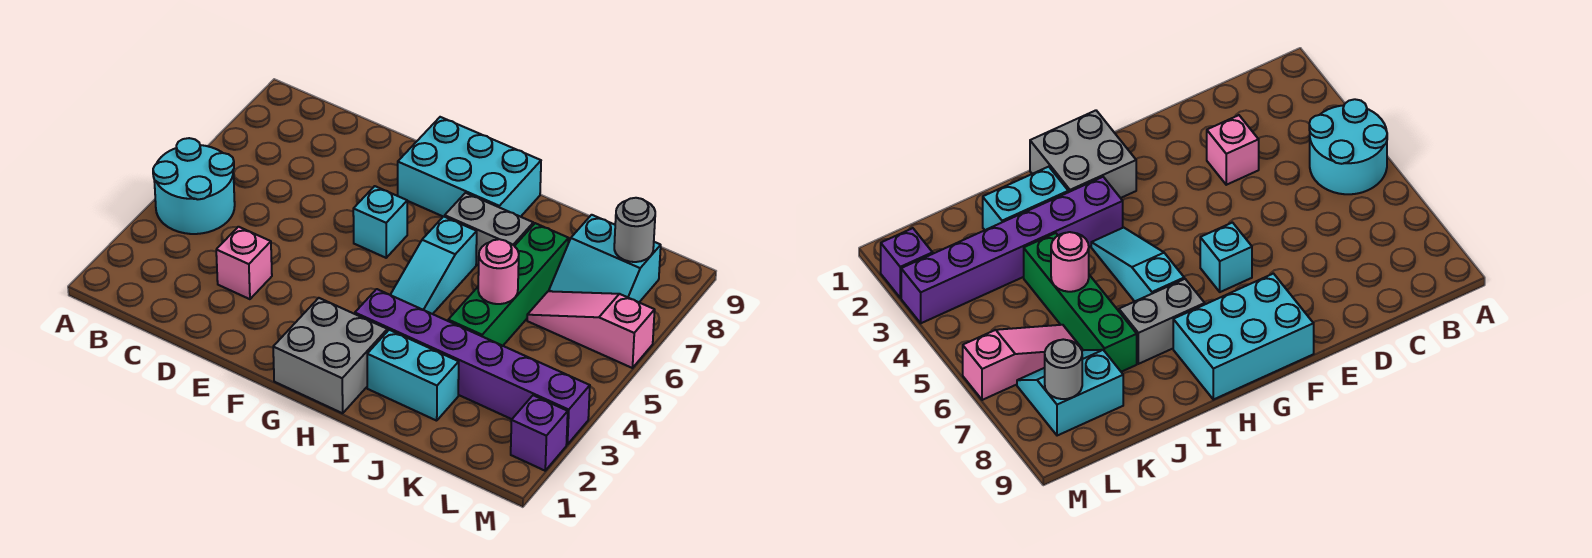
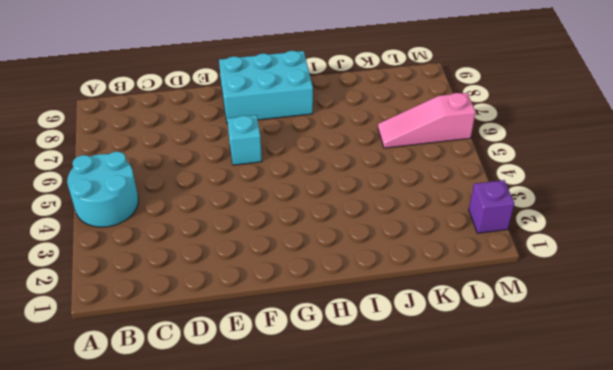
none -> pink 1x1 brick [216,227,272,299]
none -> grey 2x2 brick [273,298,387,413]
none -> purple 1x6 brick [355,289,590,444]

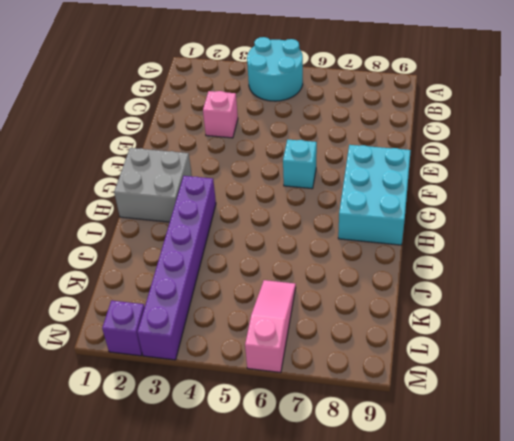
none -> cyan 1x3 slope [390,216,477,314]
none -> grey 1x2 brick [445,193,533,265]
none -> cyan 1x2 brick [367,330,459,421]

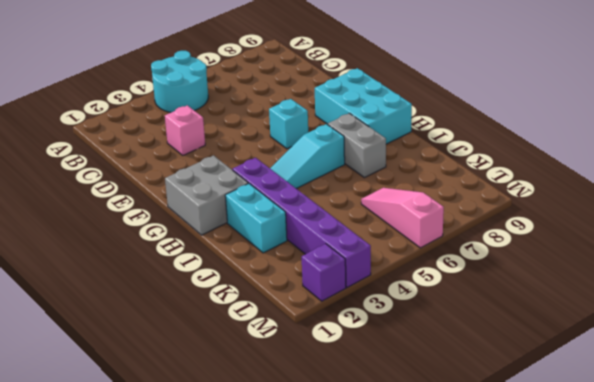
none -> green 1x4 brick [448,223,569,346]
none -> cyan 2x2 slope [549,215,661,302]
none -> pink 1x1 round brick [478,239,519,304]

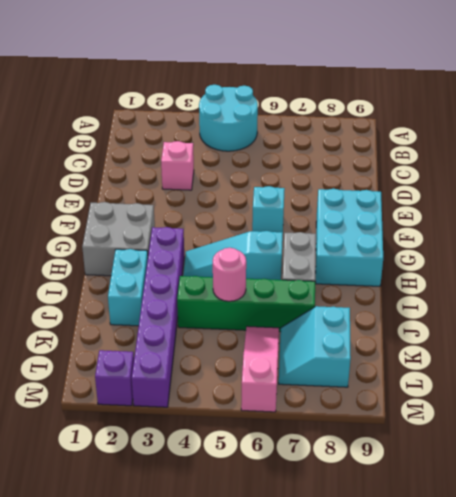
none -> grey 1x1 round brick [614,198,655,262]

